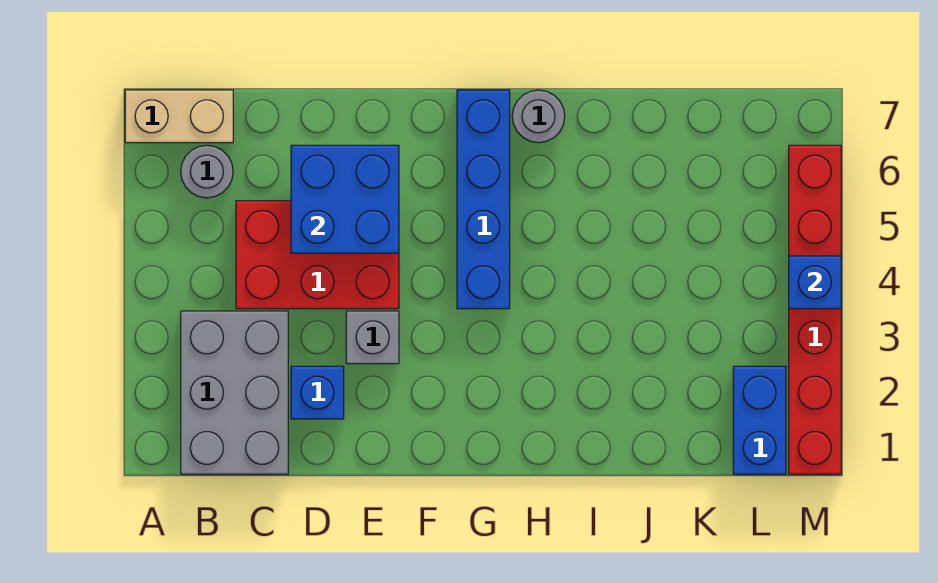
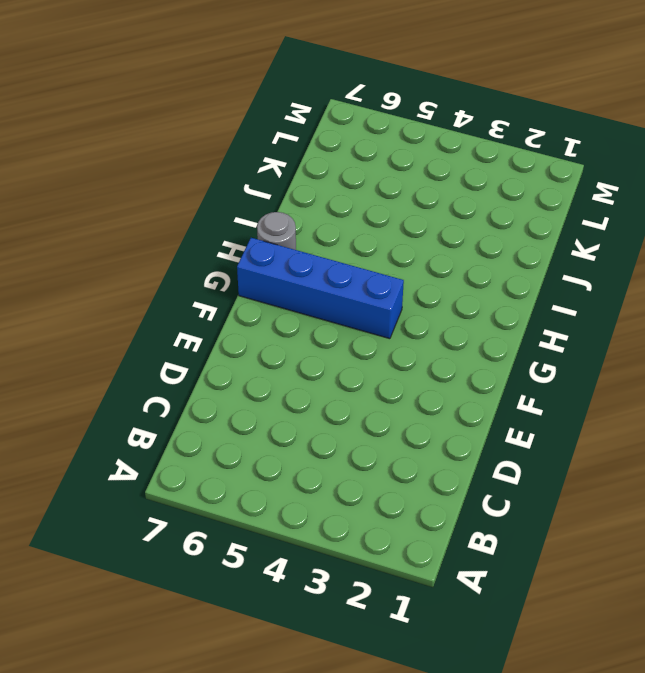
none -> tan 1x2 brick [125,90,233,143]
none -> grey 2x3 brick [181,311,288,474]
none -> grey 1x1 round brick [181,145,233,198]

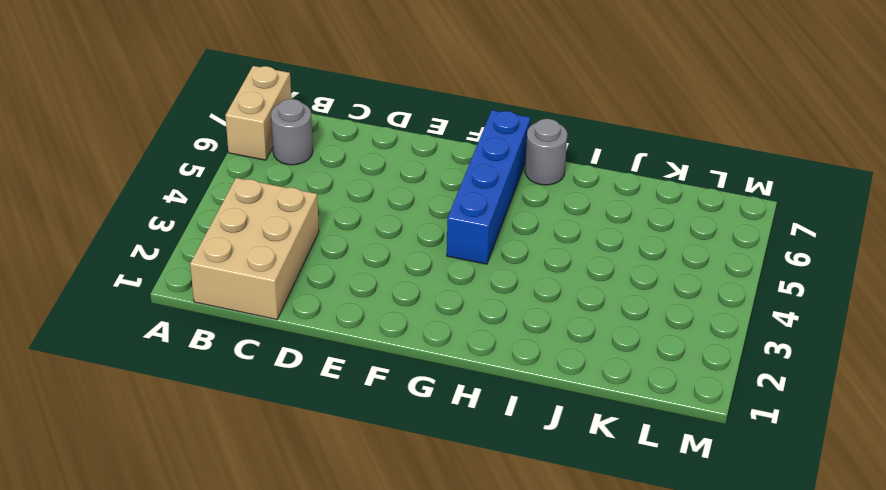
tan 1x2 brick [225,66,291,160] -> tan 1x2 brick turned to [125,90,233,143]
tan 2x3 brick [190,178,319,319] -> grey 2x3 brick [181,311,288,474]
none -> red 2x3 brick [236,201,399,309]
none -> blue 1x1 brick [291,366,344,419]
none -> grey 1x1 brick [346,311,399,364]

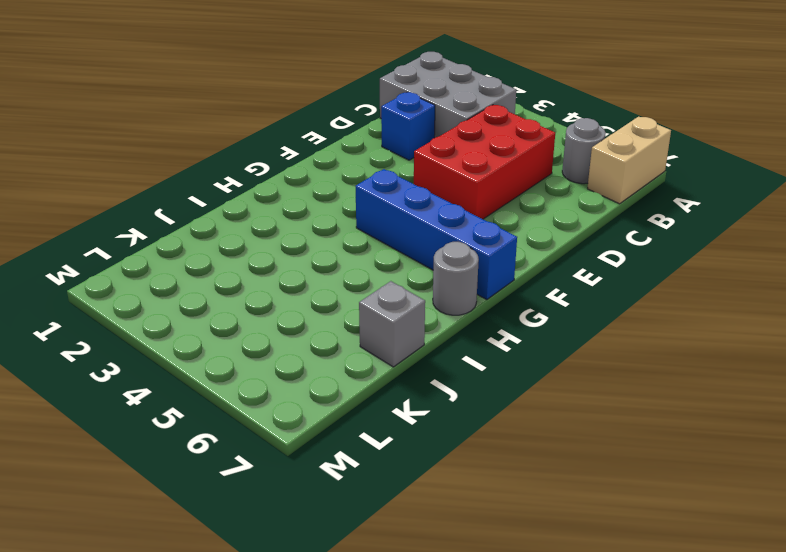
grey 1x1 brick [359,281,425,367] -> grey 1x1 brick moved to [346,311,399,364]
none -> blue 1x2 brick [733,366,786,474]
none -> red 1x6 brick [789,145,841,474]
none -> blue 2x2 brick [291,145,399,253]

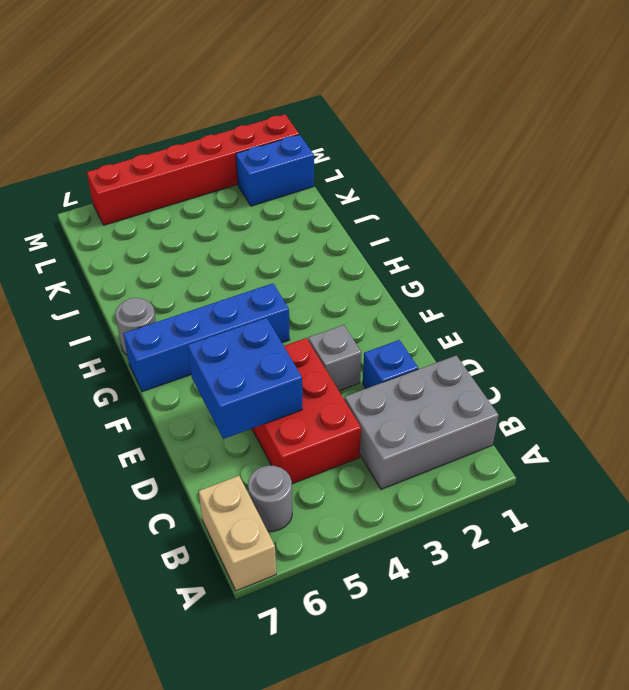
none -> blue 1x1 brick [789,256,841,309]

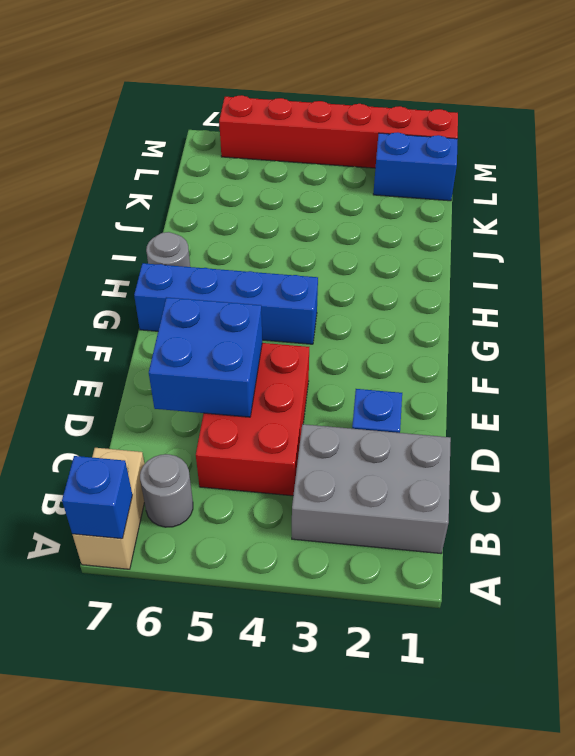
blue 1x1 brick [62,456,132,539] -> blue 1x1 brick moved to [789,256,841,309]
none -> grey 1x1 brick [346,311,399,364]

